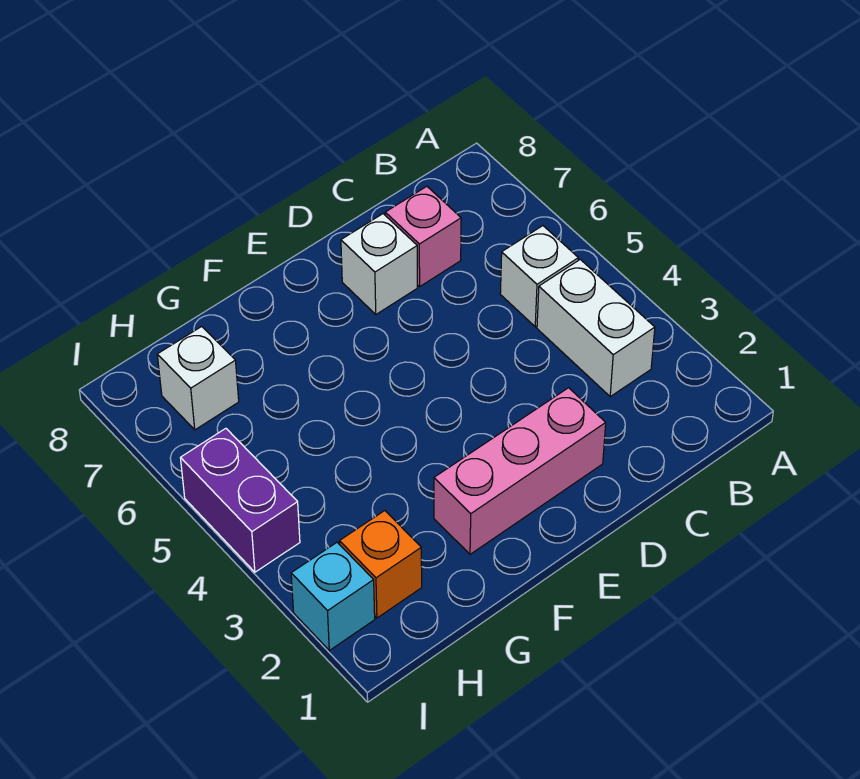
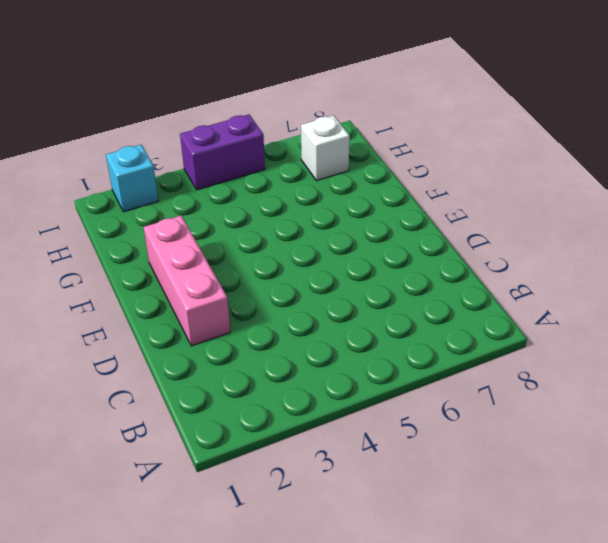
none -> white 1x2 brick [537,259,655,397]
none -> white 1x1 brick [500,226,578,327]

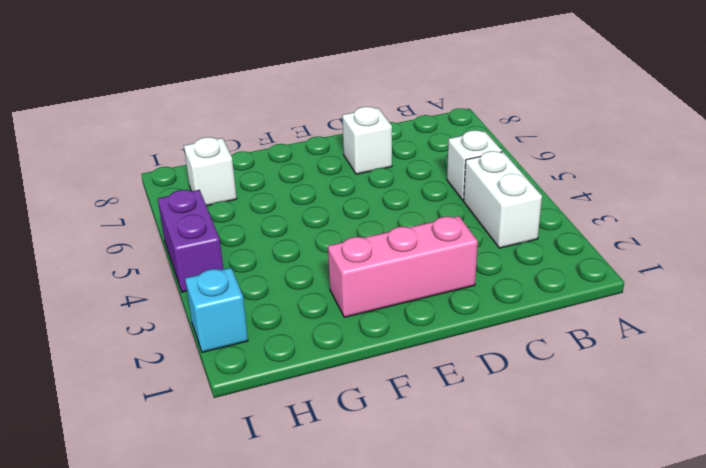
none -> pink 1x1 brick [385,186,461,287]
none -> orange 1x1 brick [339,511,422,618]

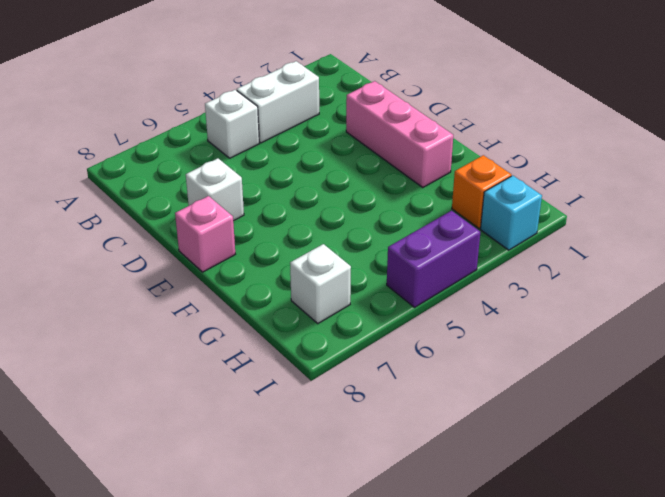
pink 1x1 brick [175,196,235,272] -> pink 1x1 brick moved to [385,186,461,287]

